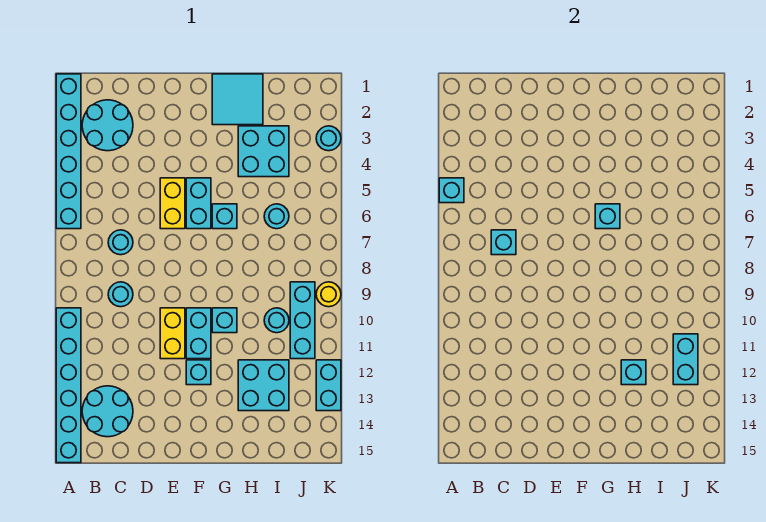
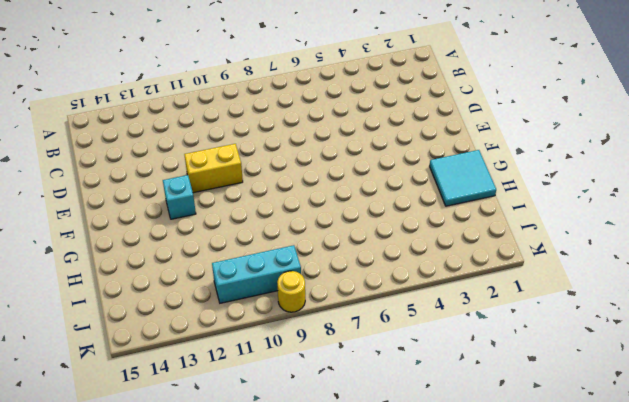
none -> cyan 1x6 brick [56,74,81,229]
none -> cyan 1x6 brick [56,308,81,463]
none -> cyan 2x2 round brick [82,100,133,151]

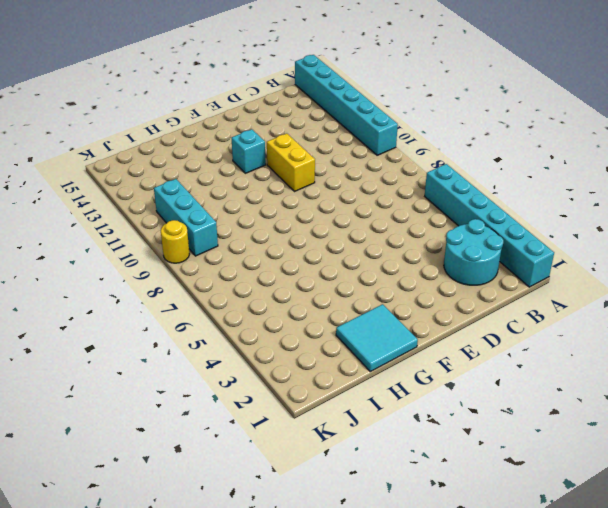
none -> cyan 2x2 round brick [82,386,133,437]
none -> cyan 1x1 round brick [108,230,133,255]
none -> cyan 1x1 round brick [108,282,133,307]

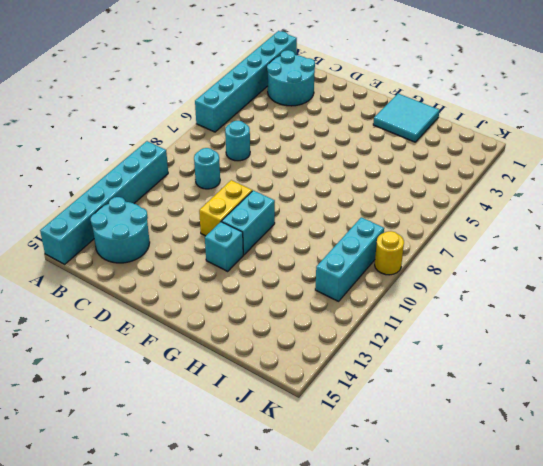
none -> yellow 1x2 brick [160,178,185,229]
none -> cyan 1x2 brick [186,178,211,229]
none -> cyan 1x1 brick [212,204,237,229]

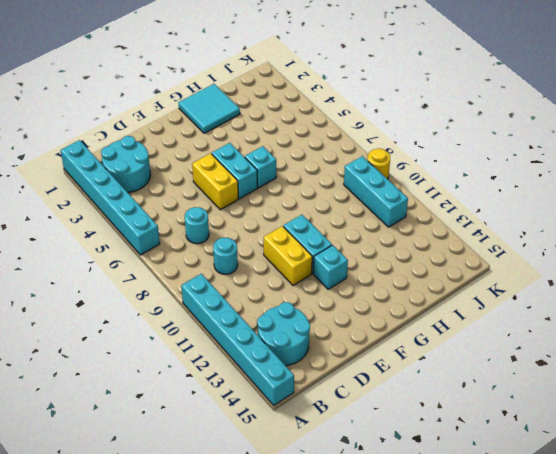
none -> cyan 1x1 brick [212,308,237,333]
none -> cyan 2x2 brick [238,126,289,177]
none -> cyan 2x2 brick [238,360,289,411]

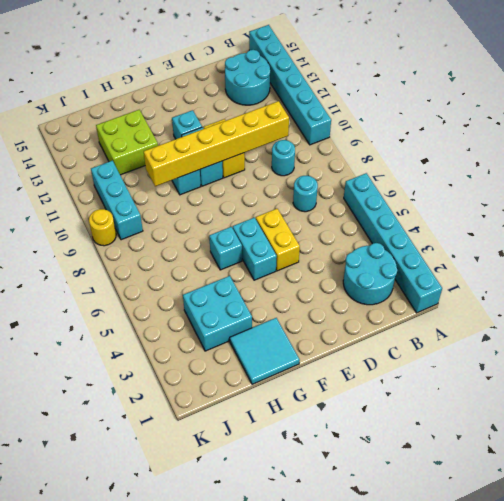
yellow 1x6 brick [144,101,289,186] -> none
lime 2x2 brick [96,110,158,175] -> cyan 2x2 brick [238,360,289,411]
none -> cyan 1x1 round brick [264,204,289,229]
none -> cyan 1x1 round brick [264,308,289,333]
none -> cyan 1x1 round brick [316,126,341,151]

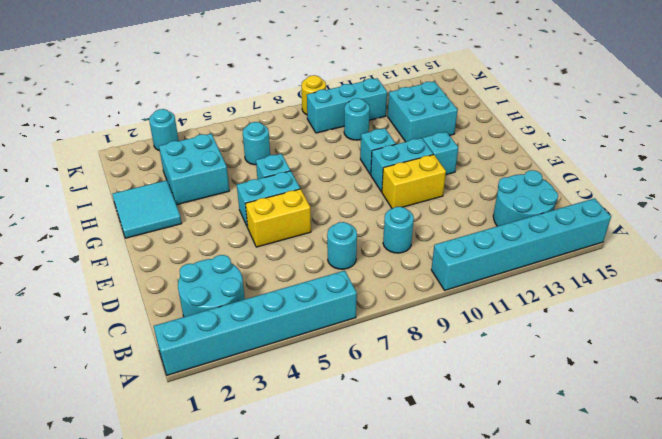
none -> cyan 1x2 brick [316,360,341,411]
none -> cyan 1x1 brick [439,178,464,203]
none -> cyan 1x1 brick [491,230,516,255]

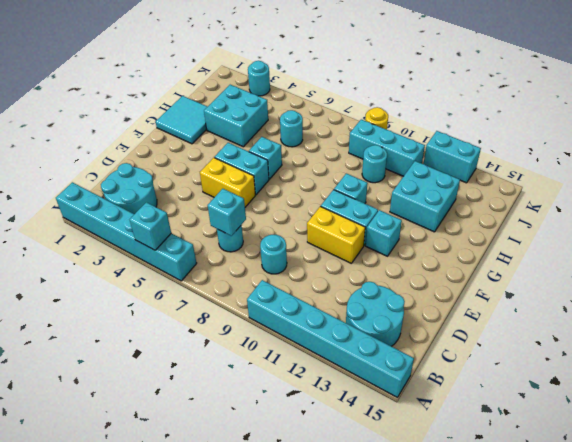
none -> cyan 1x1 brick [595,204,620,229]
none -> cyan 1x1 brick [621,360,646,385]
none -> cyan 1x2 brick [673,334,698,385]

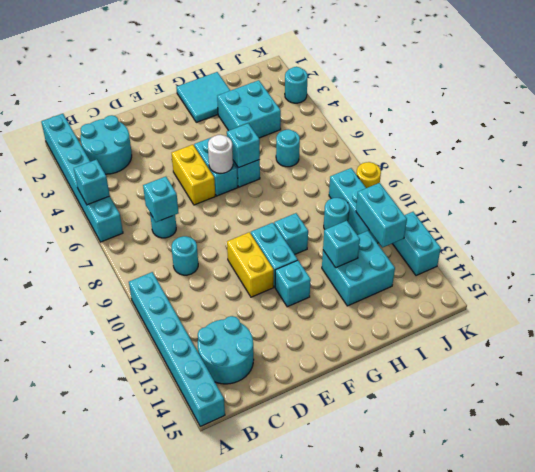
white 1x1 round brick [208,135,233,173] -> none

